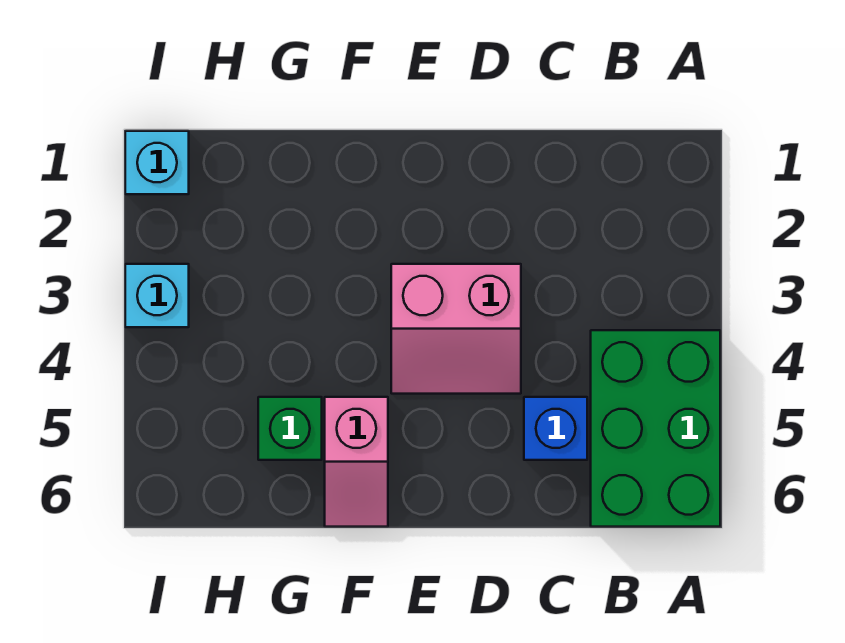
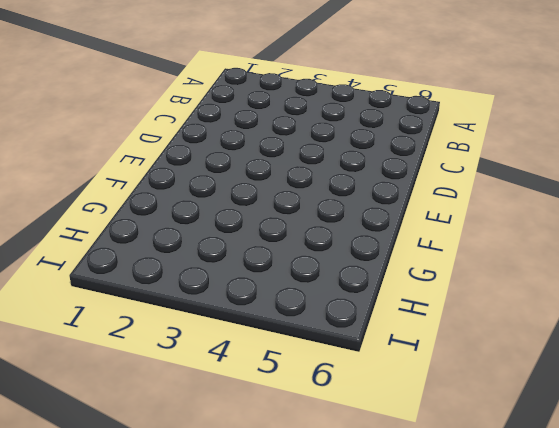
none -> green 2x3 brick [591,330,720,527]
none -> blue 1x1 brick [524,397,587,460]

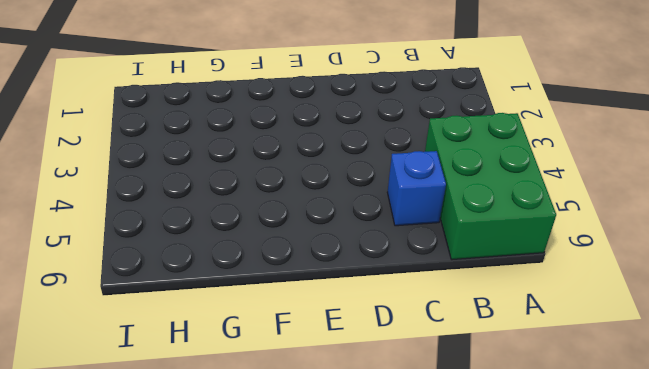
none -> pink 2x2 slope [391,264,521,394]
none -> pink 1x2 slope [325,397,388,527]

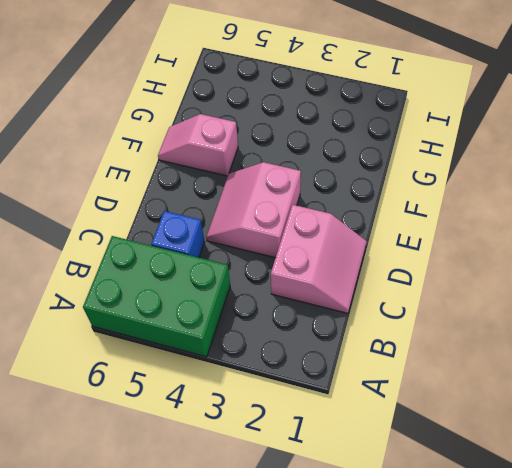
pink 2x2 slope [271,205,367,313] -> none
none -> green 1x1 brick [258,397,322,460]
none -> cyan 1x1 brick [125,131,189,194]

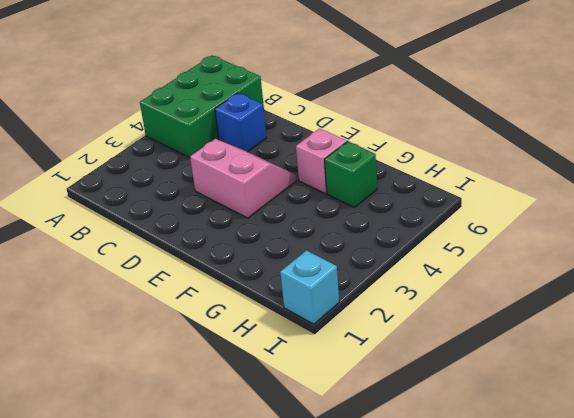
none -> cyan 1x1 brick [125,264,189,327]

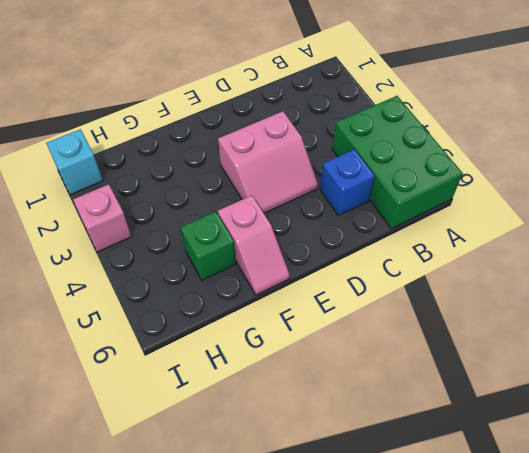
pink 1x1 brick [73,184,131,252] -> cyan 1x1 brick [125,264,189,327]

